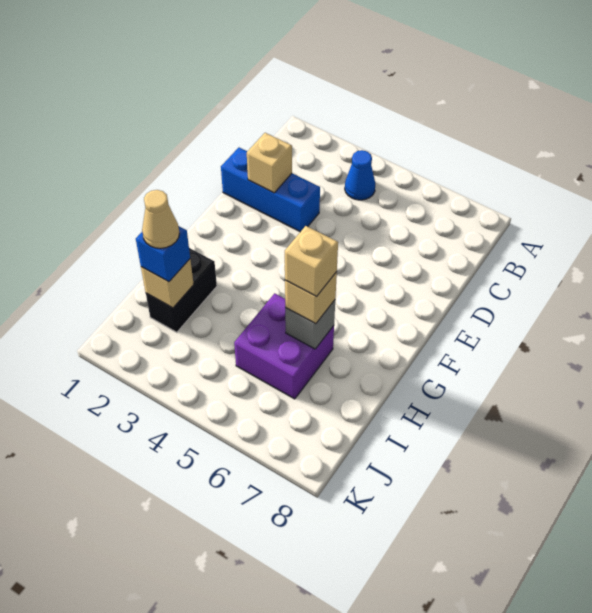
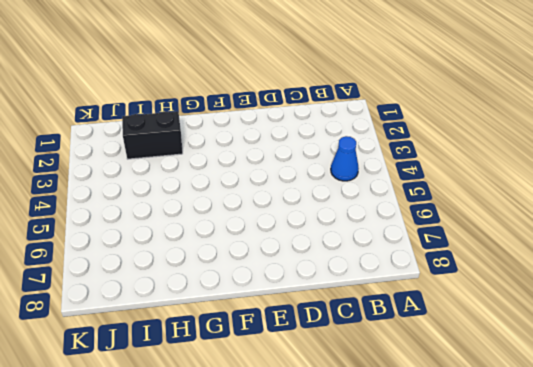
none -> blue 1x3 brick [221,148,320,232]
none -> purple 2x2 brick [234,293,334,399]

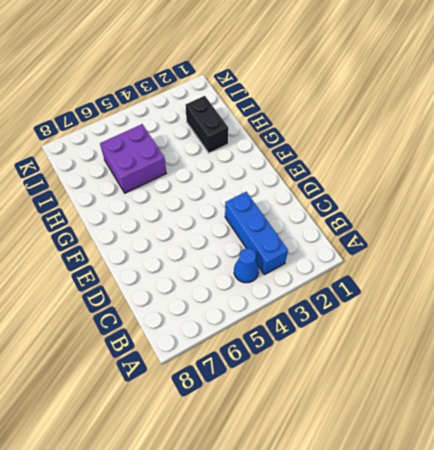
blue 1x3 brick [225,192,288,275] -> blue 1x3 brick turned to [221,148,320,232]
none -> tan 1x1 brick [247,133,292,193]
none -> grey 1x1 brick [285,300,335,349]

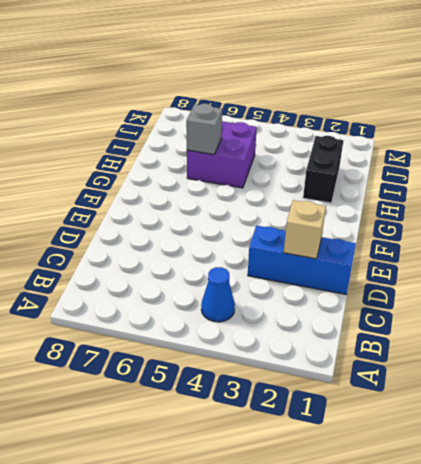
none -> tan 1x1 brick [141,259,194,308]
none -> tan 1x1 brick [285,272,337,324]

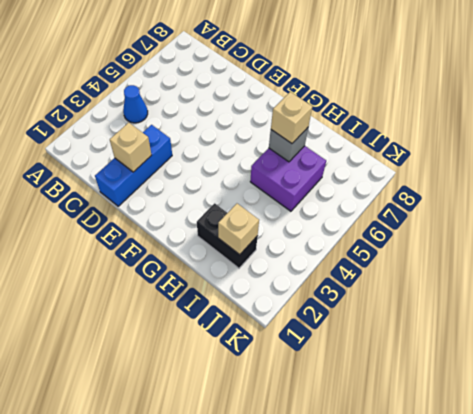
none -> blue 1x1 brick [136,226,190,282]
none -> tan 1x1 brick [285,226,338,297]

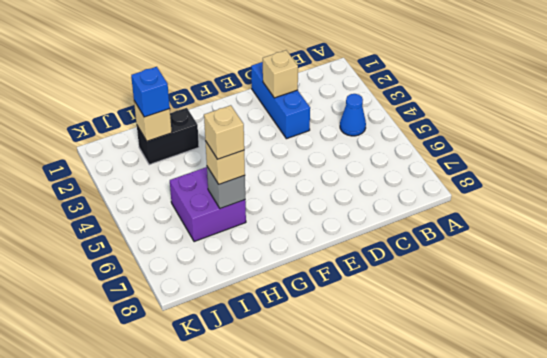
none -> tan 1x1 cone [142,190,179,248]

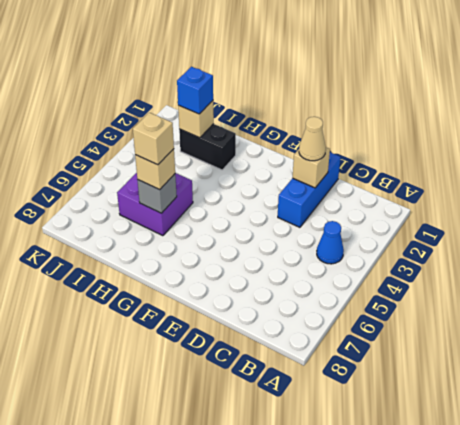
tan 1x1 cone [299,117,326,161] -> tan 1x1 cone moved to [142,190,179,248]

